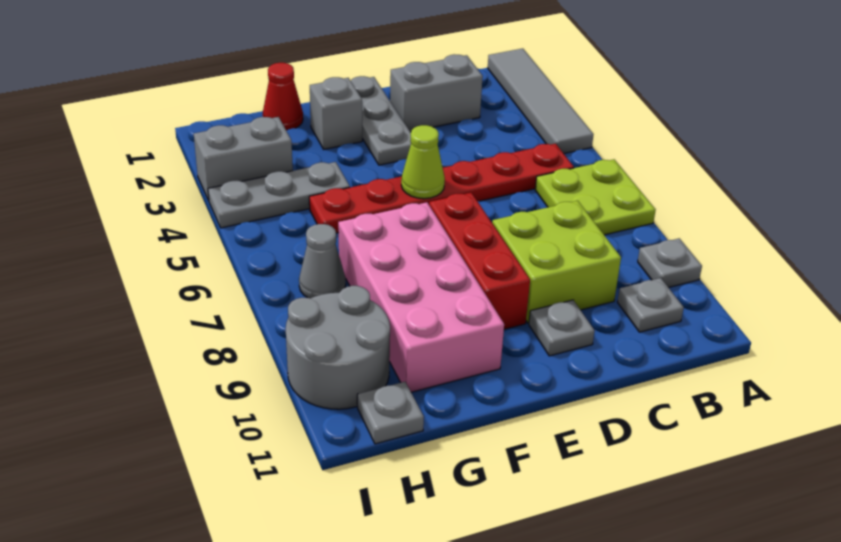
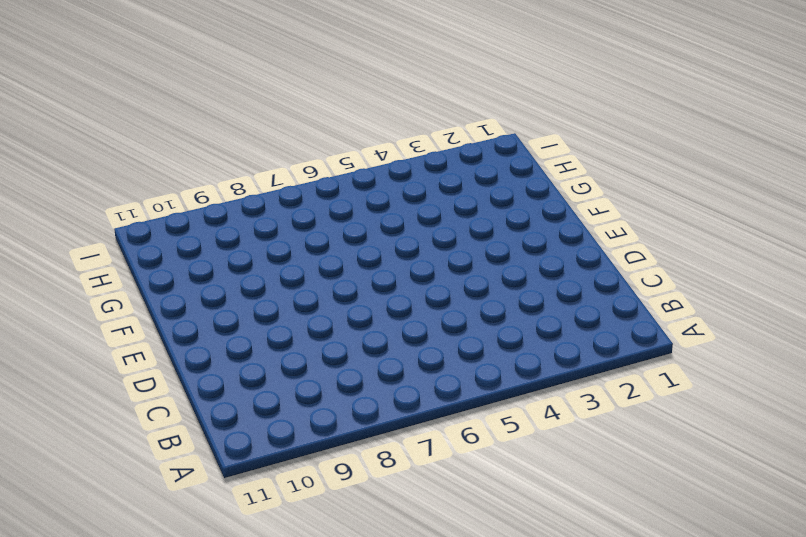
none -> grey 1x4 tile [488,49,594,154]
none -> lime 2x2 plate [535,159,656,235]
none -> grey 1x1 plate [638,238,702,288]

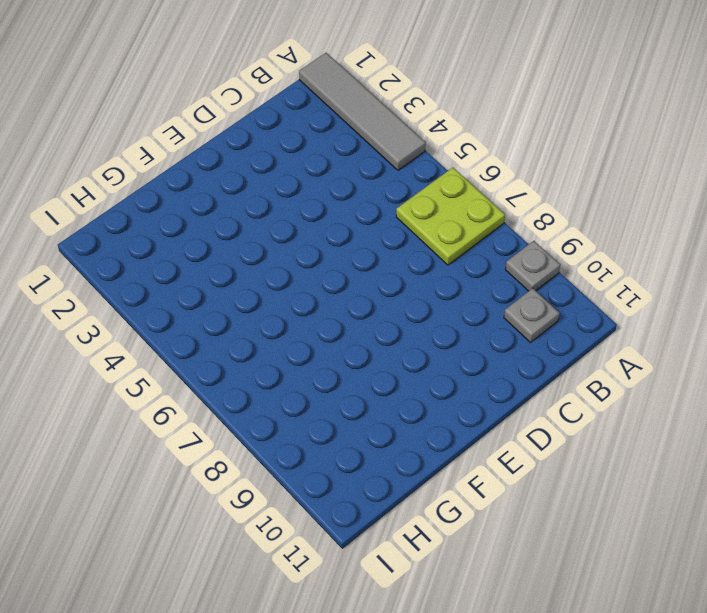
none -> red 1x6 plate [309,144,574,233]
none -> grey 1x2 brick [390,54,483,132]
none -> lime 2x2 brick [492,201,621,323]

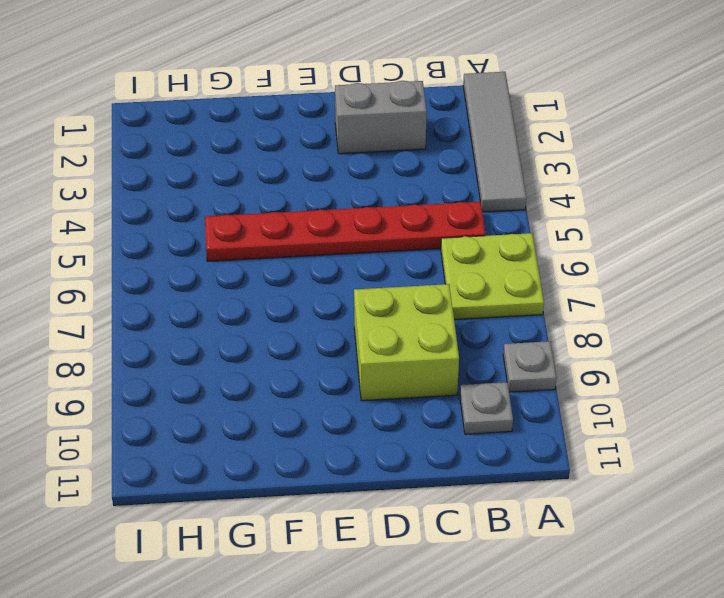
none -> grey 1x1 plate [529,300,595,356]
none -> grey 1x3 plate [351,76,411,165]
none -> red 1x3 brick [429,193,530,329]

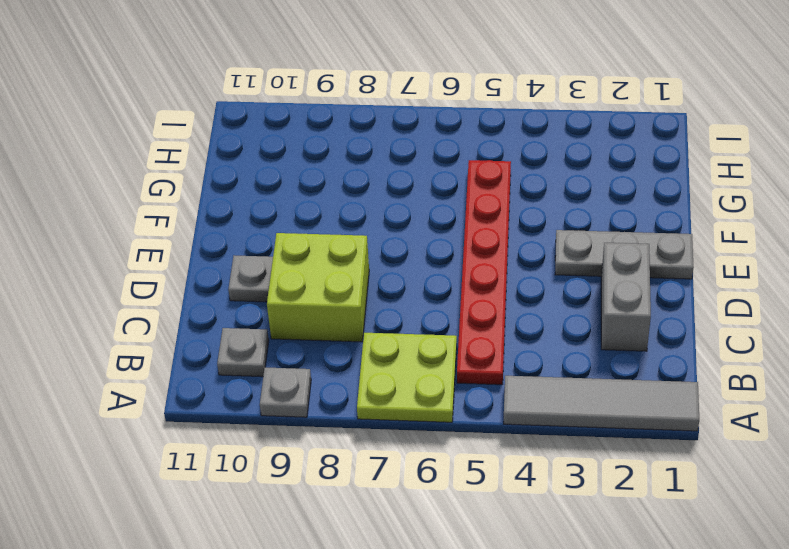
none -> red 1x3 brick [429,193,530,329]
none -> grey 1x1 brick [310,77,362,149]
none -> pink 2x4 brick [338,202,504,392]

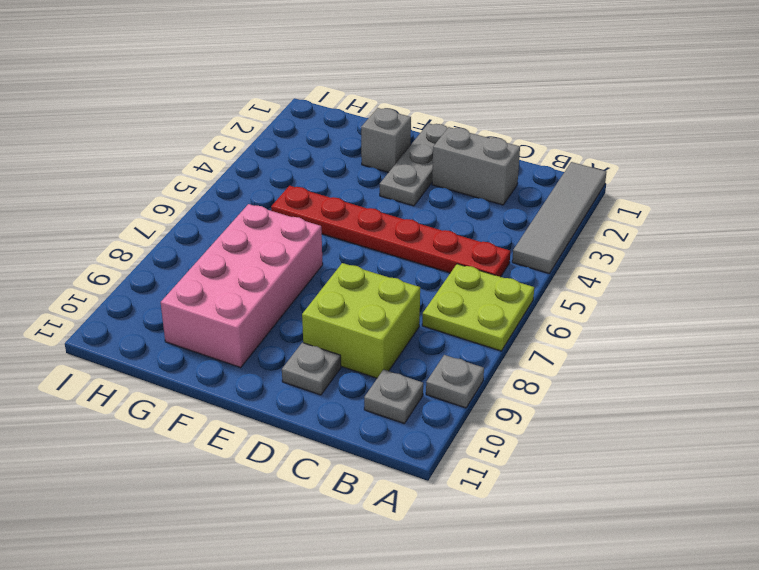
none -> red 1x3 brick [429,193,530,329]
none -> red 1x1 cone [263,63,303,131]
none -> grey 1x3 plate [208,162,350,228]

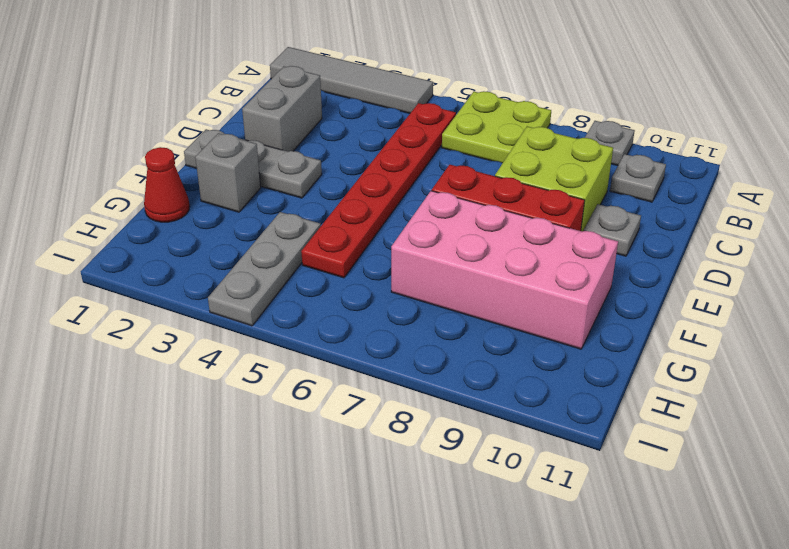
none -> grey 1x2 brick [194,117,293,201]
none -> grey 1x1 cone [299,224,346,298]
none -> grey 2x2 round brick [286,286,390,409]

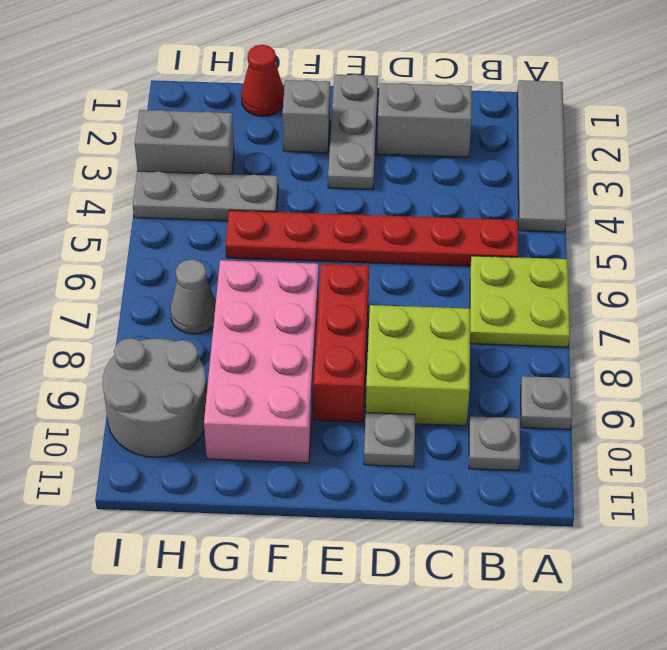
none -> grey 1x1 plate [357,382,424,444]
none -> lime 1x1 cone [401,125,445,199]

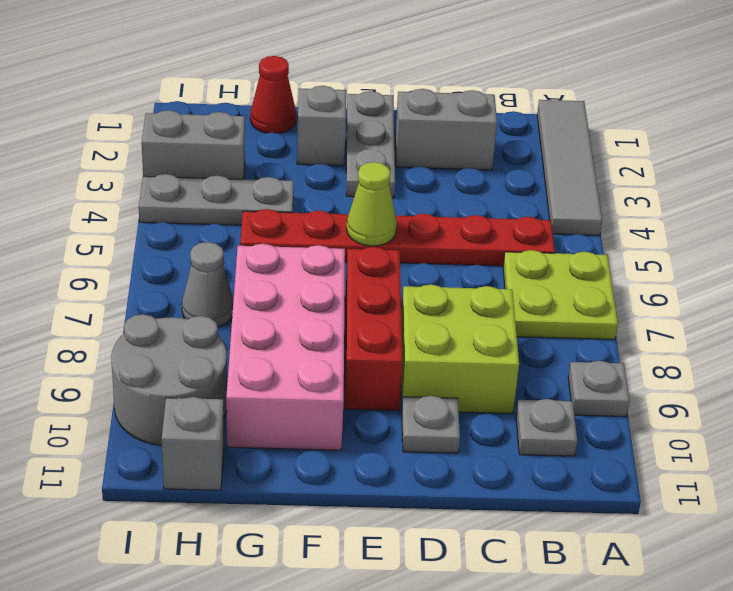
grey 1x1 brick [162,397,224,490] -> grey 1x1 plate [357,382,424,444]

